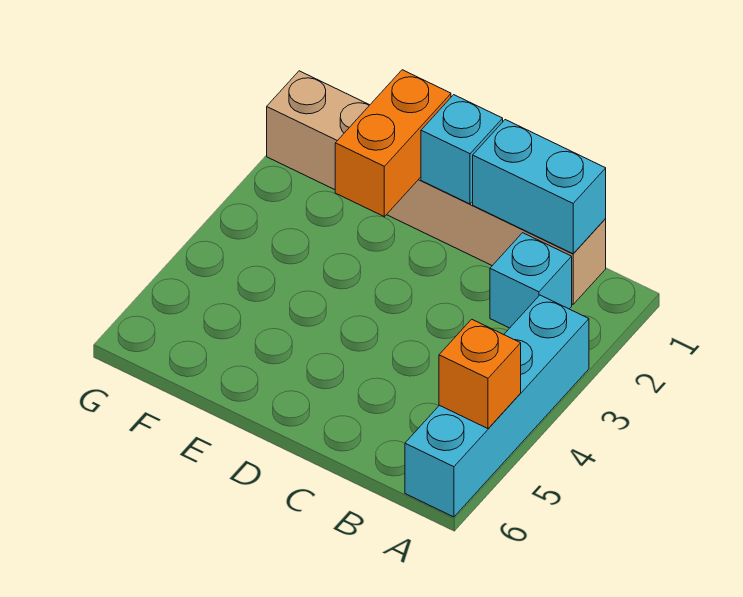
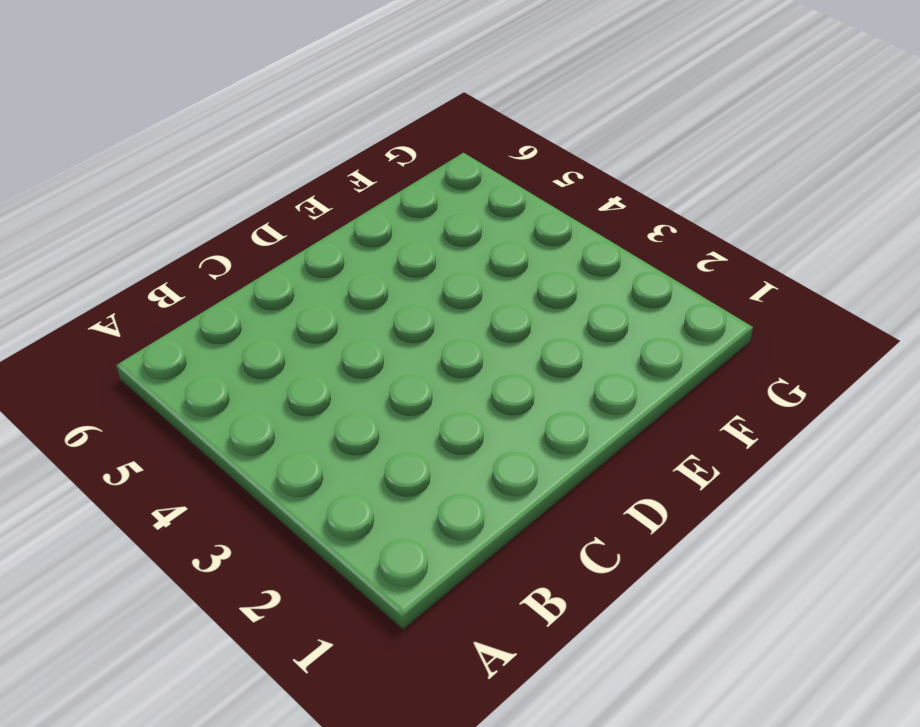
none -> cyan 1x4 brick [405,295,589,517]
none -> tan 1x6 brick [267,71,606,304]

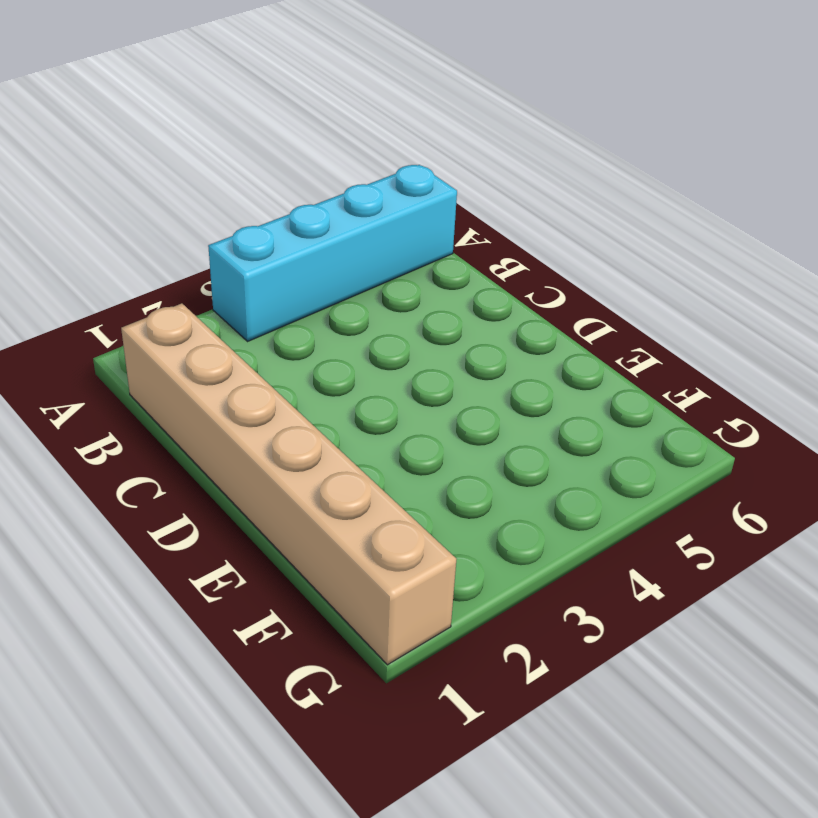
none -> cyan 1x1 brick [490,233,572,328]
none -> orange 1x1 brick [439,319,521,429]

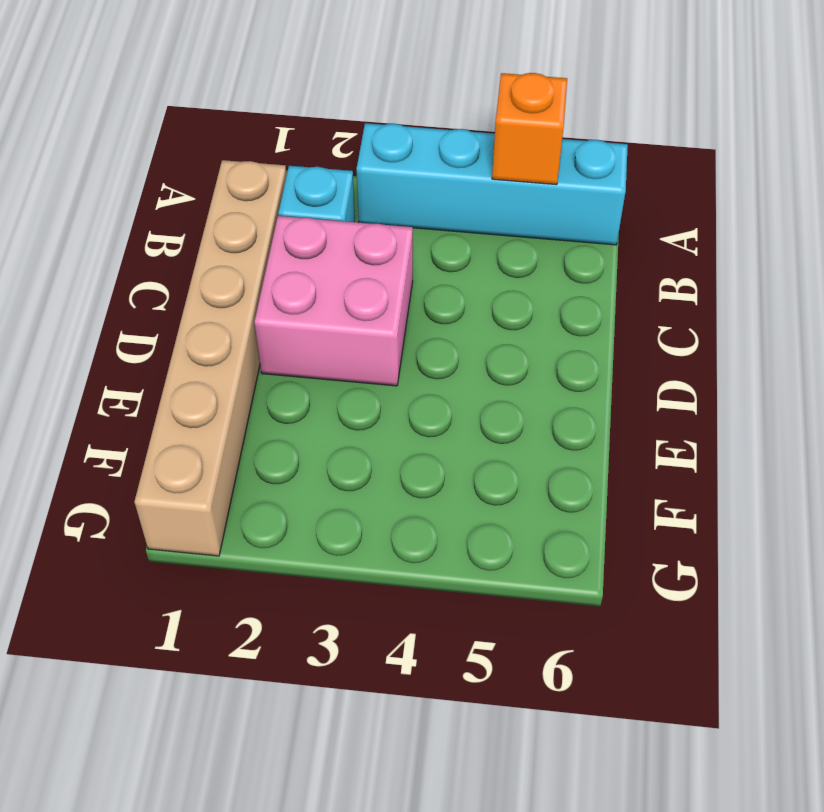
pink 2x2 brick [254,216,413,386] -> none
none -> cyan 1x2 brick [473,120,606,254]
none -> cyan 1x1 brick [421,95,503,204]

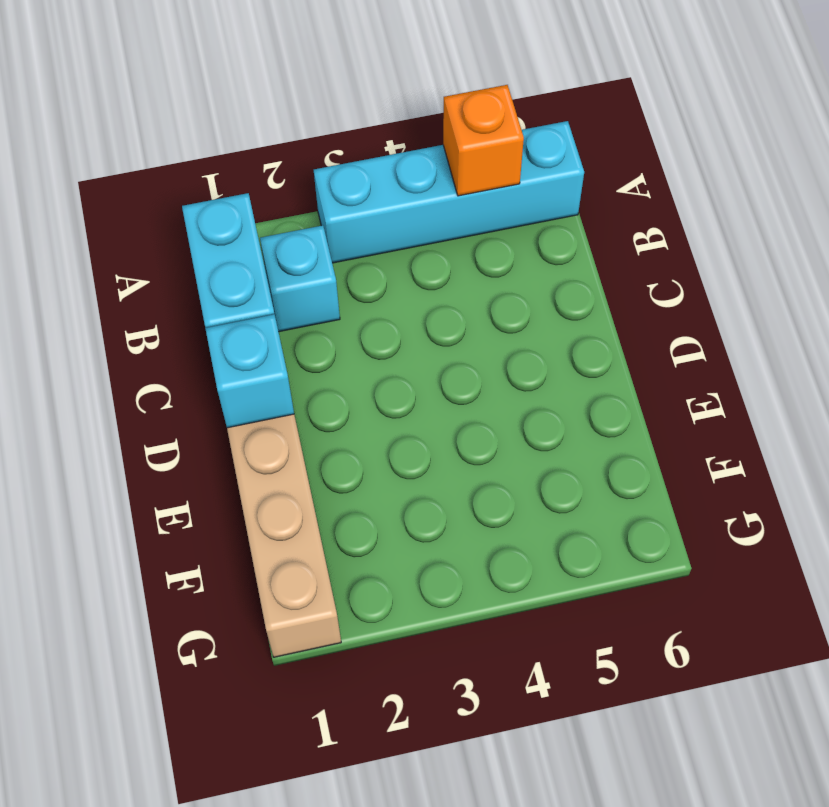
none -> orange 1x2 brick [335,70,451,217]

